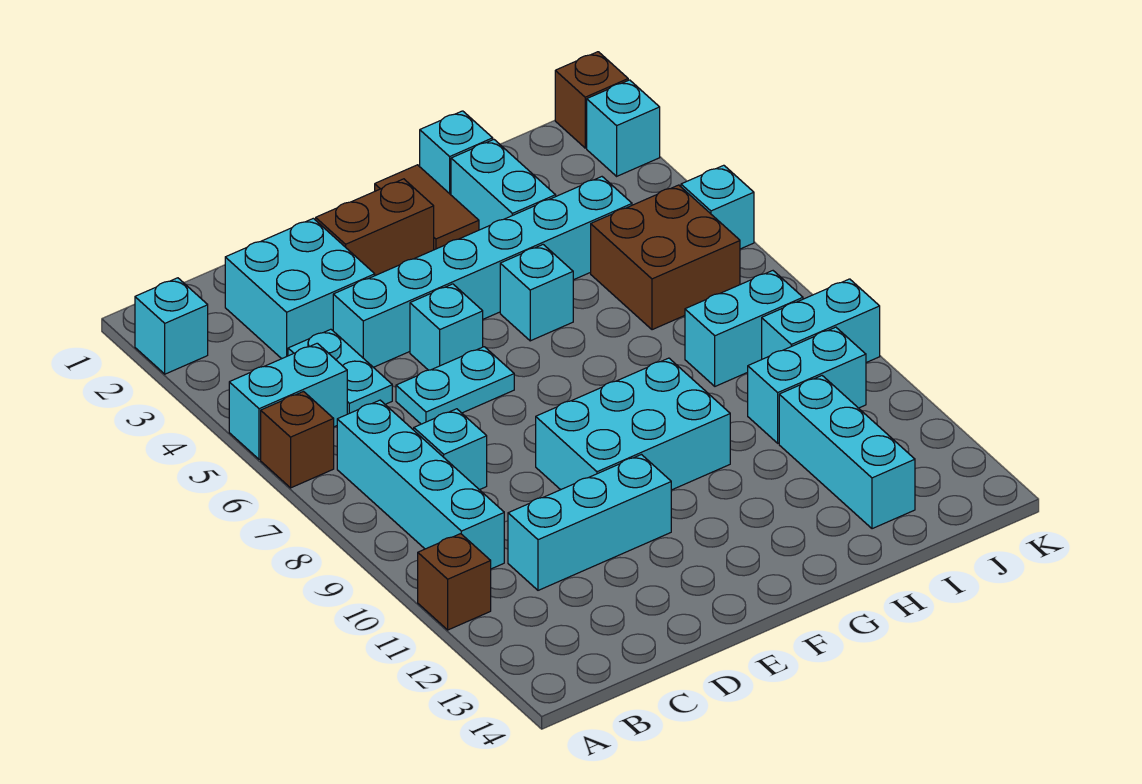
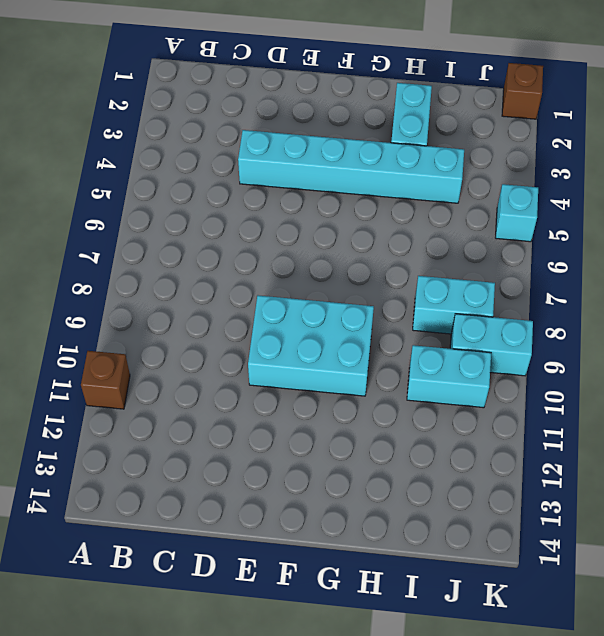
none -> cyan 1x1 brick [135,278,208,374]
none -> cyan 1x2 brick [229,343,347,459]
none -> brown 1x1 brick [261,392,334,488]

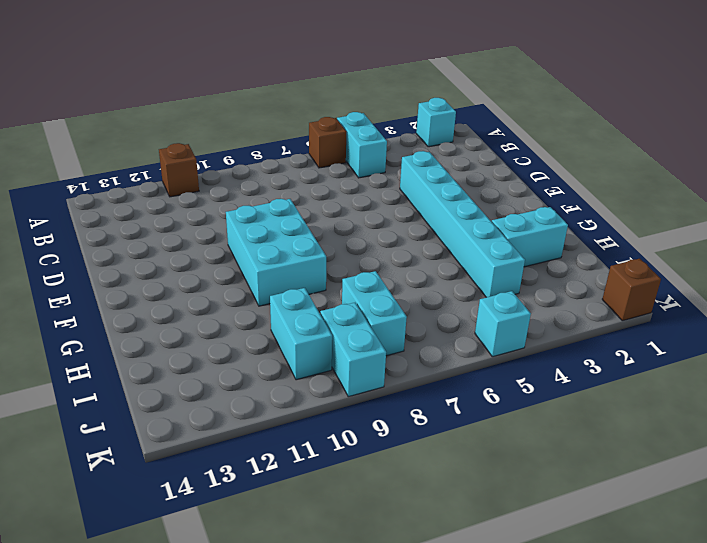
none -> cyan 1x4 brick [337,400,504,569]
none -> cyan 2x2 brick [225,218,375,359]
none -> cyan 1x2 plate [288,329,392,414]

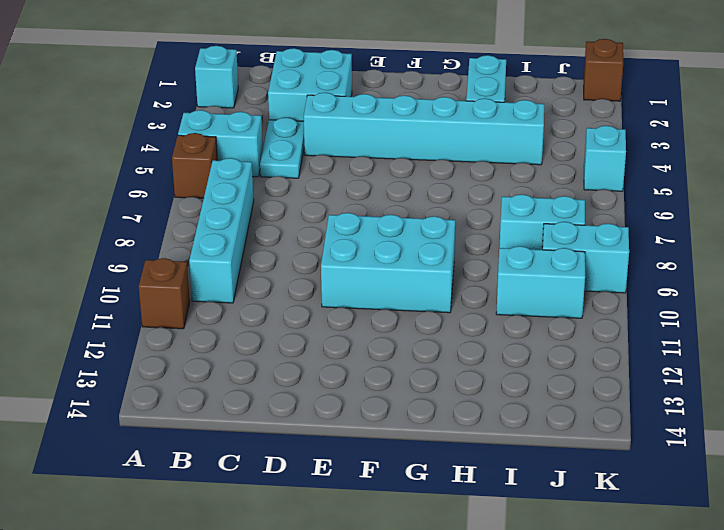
none -> cyan 1x1 brick [414,409,487,490]
none -> cyan 1x3 brick [508,455,671,590]
none -> cyan 1x2 plate [396,347,514,424]

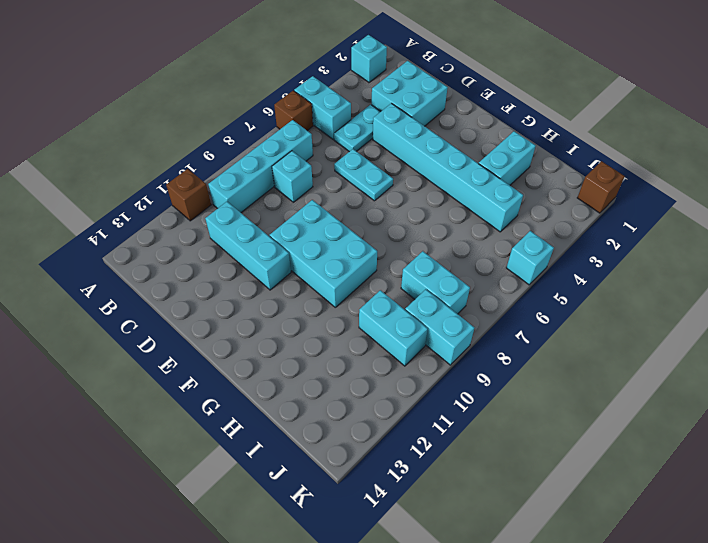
none -> brown 1x2 brick [316,179,434,276]
none -> cyan 1x1 brick [410,284,483,370]
none -> brown 1x2 tile [375,165,479,250]

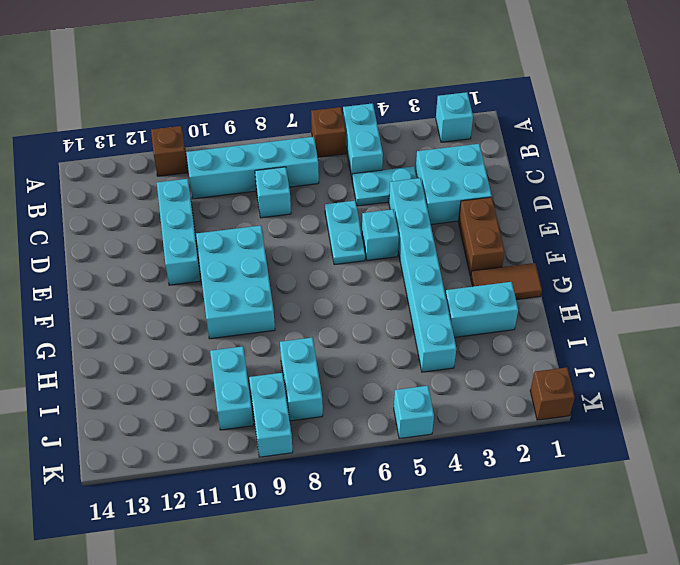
none -> cyan 1x1 brick [500,245,573,341]
none -> cyan 1x1 brick [420,111,493,195]
none -> brown 2x2 brick [591,185,740,330]

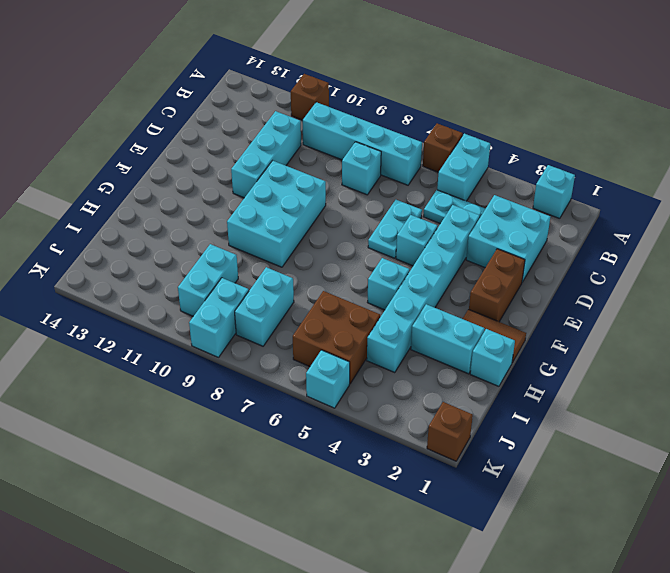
none -> cyan 1x3 brick [779,376,915,529]
none -> cyan 1x1 brick [587,80,660,176]

